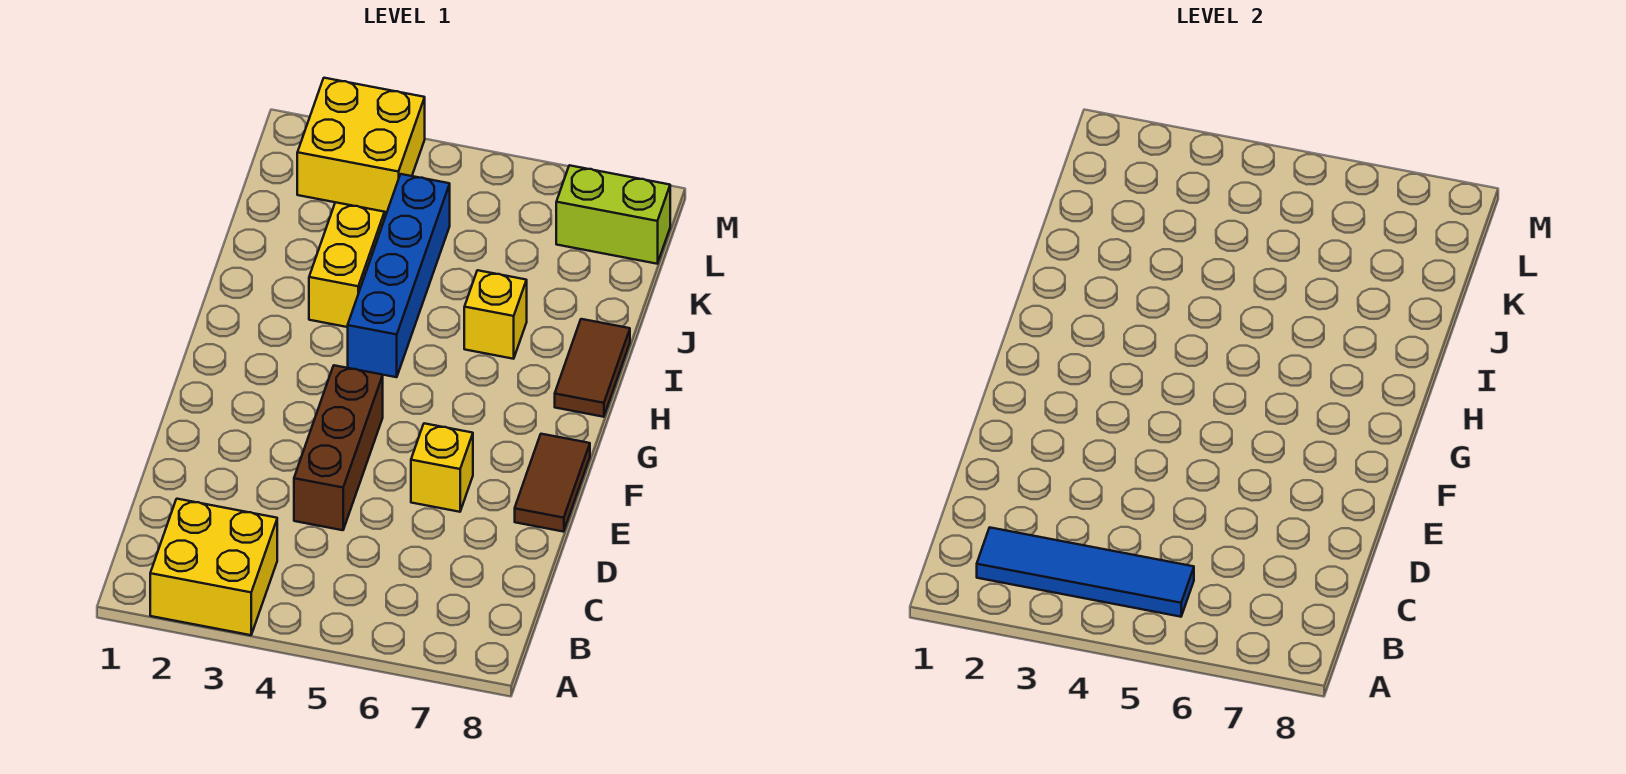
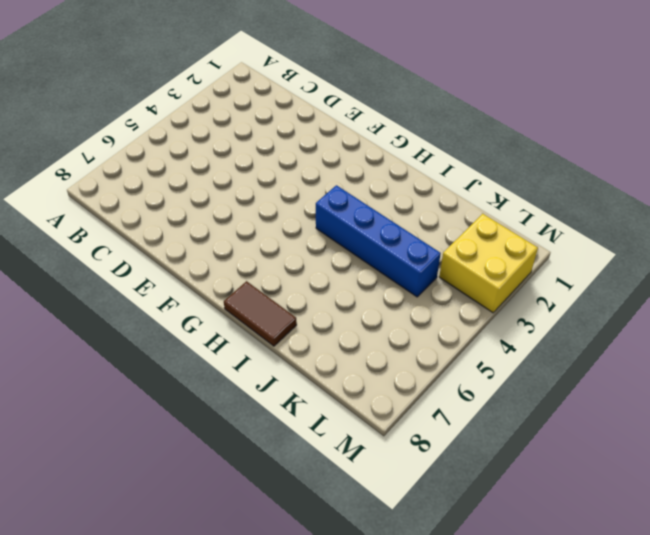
none -> yellow 2x2 brick [150,499,277,635]
none -> brown 1x3 brick [294,365,383,530]

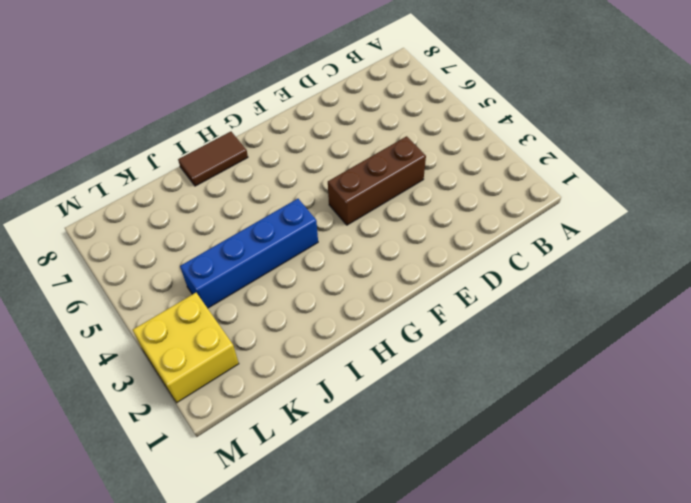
none -> yellow 2x2 brick [150,499,277,635]
none -> yellow 1x1 brick [411,423,473,512]

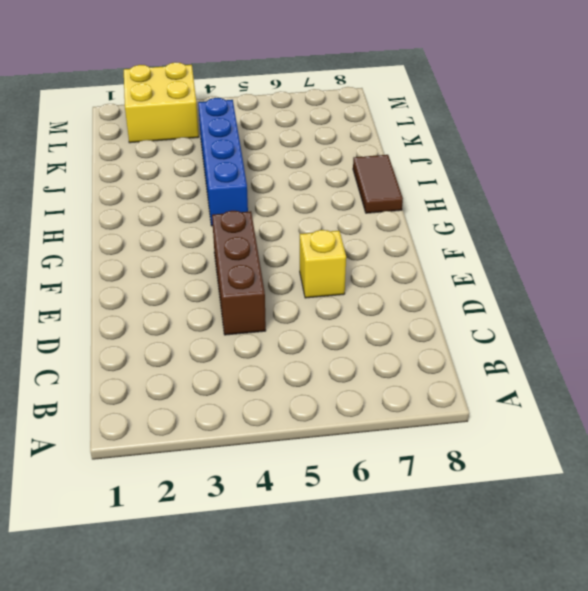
none -> yellow 2x2 brick [150,499,277,635]
none -> brown 1x2 tile [515,434,590,532]

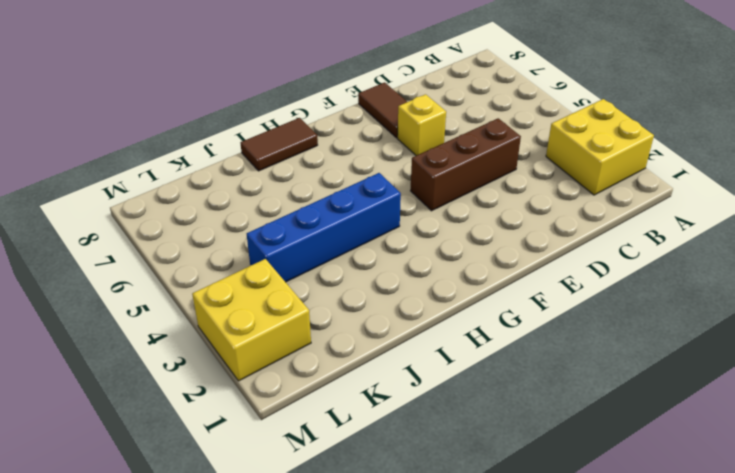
brown 1x2 tile [358,82,407,138] -> brown 1x2 tile turned to [515,434,590,532]
none -> yellow 1x2 brick [309,202,385,327]
none -> yellow 1x1 brick [464,270,527,359]

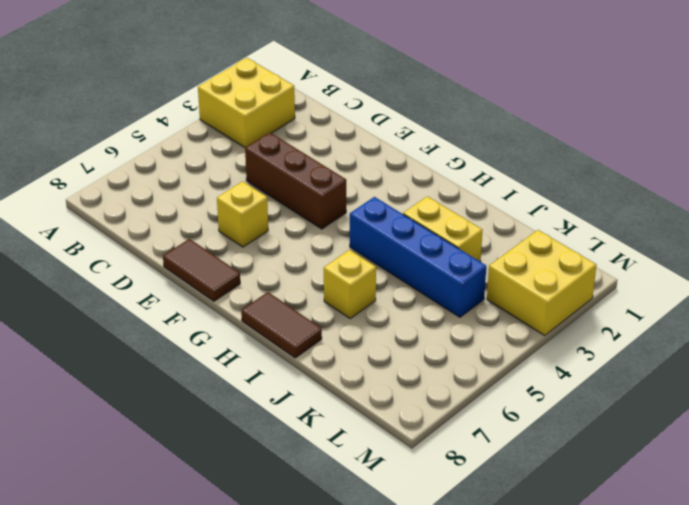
none -> lime 1x2 brick [556,165,670,264]
none -> blue 1x4 tile [977,528,1194,617]

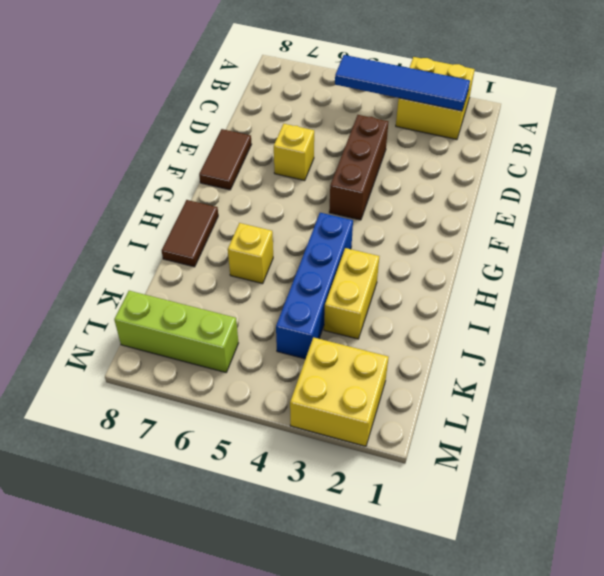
lime 1x3 brick [114,291,238,372] -> lime 1x2 brick [556,165,670,264]

